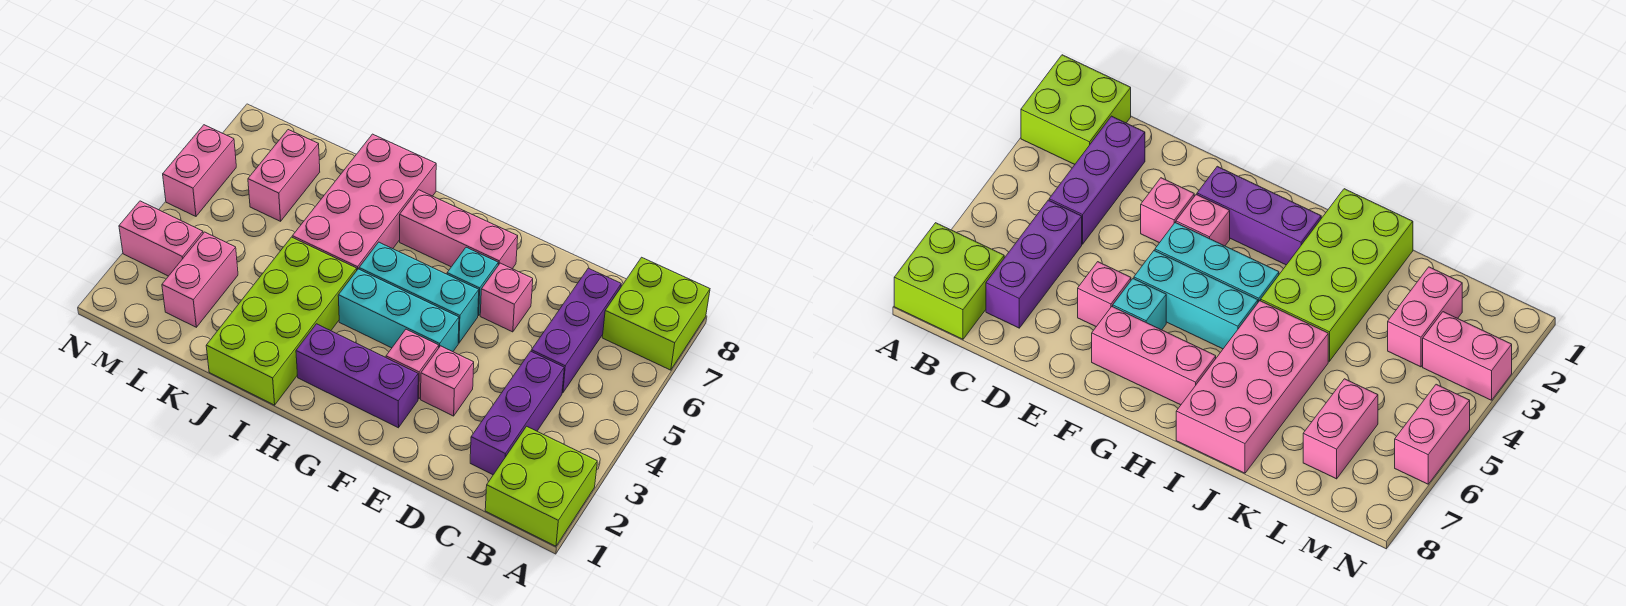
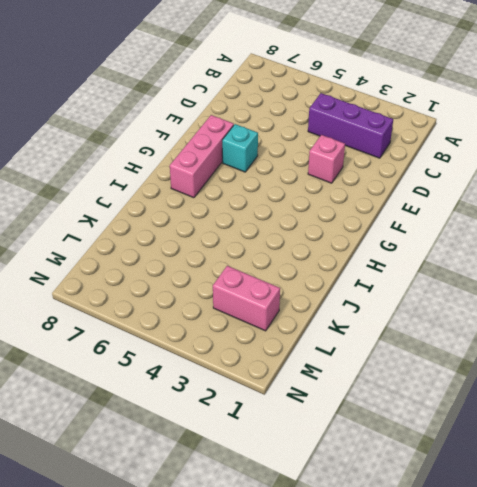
none -> lime 2x2 brick [485,426,597,546]
none -> lime 2x2 brick [602,257,710,370]
none -> purple 1x3 brick [531,268,621,393]

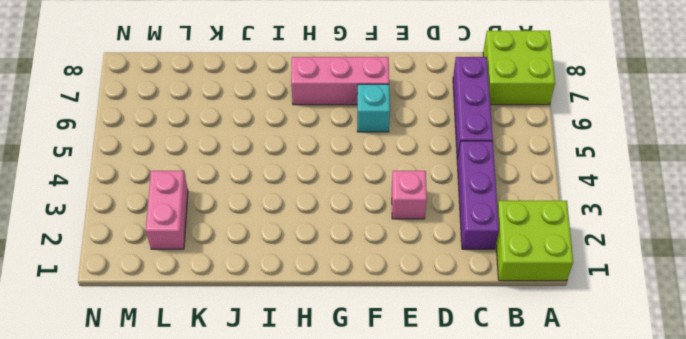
none -> pink 1x1 brick [480,263,533,332]
none -> purple 1x3 brick [296,324,418,428]
none -> pink 1x1 brick [386,329,439,399]

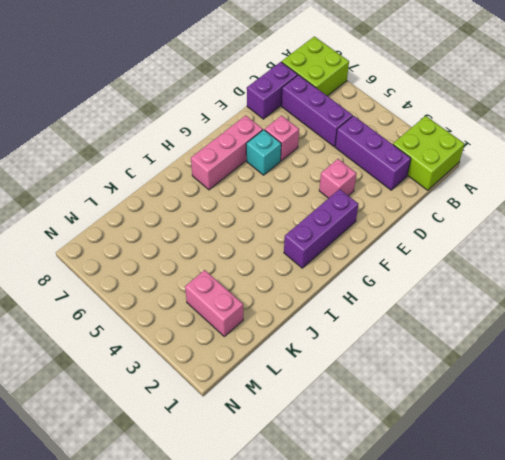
purple 1x2 brick [247,62,298,119] -> none
none -> pink 1x1 brick [386,329,439,399]
none -> cyan 1x3 brick [338,269,459,352]
none -> cyan 1x3 brick [359,242,479,343]

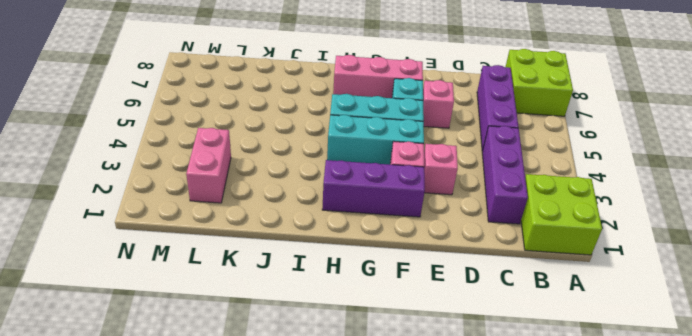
none -> lime 2x4 brick [206,237,357,405]
none -> pink 2x4 brick [292,134,436,270]
none -> pink 1x2 brick [248,130,320,221]

